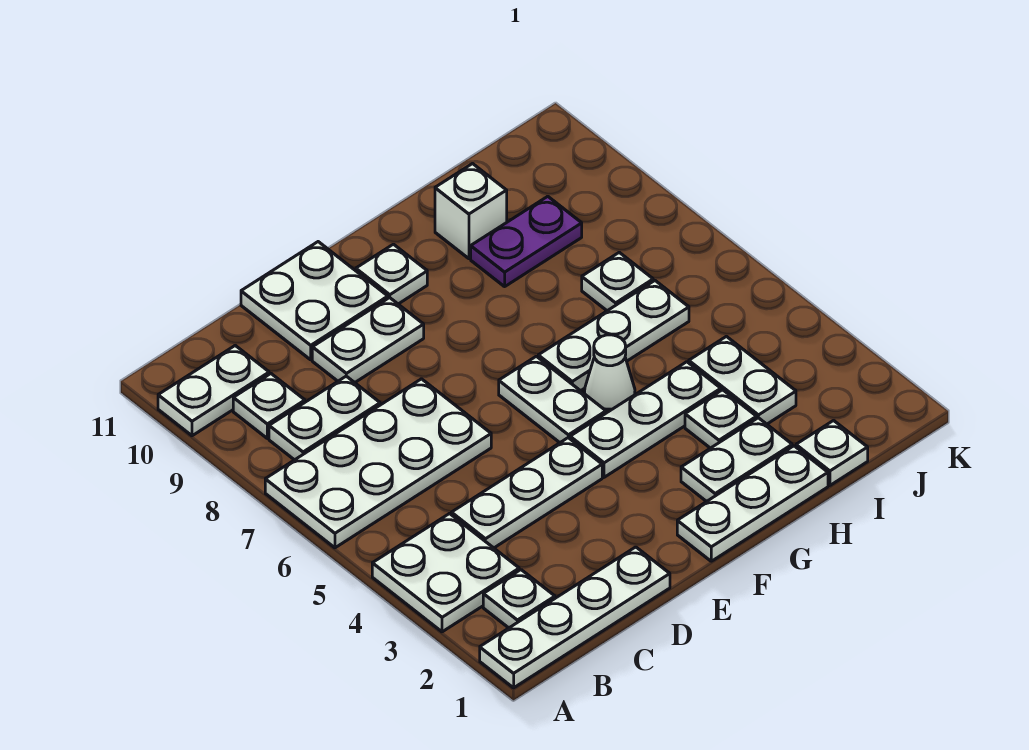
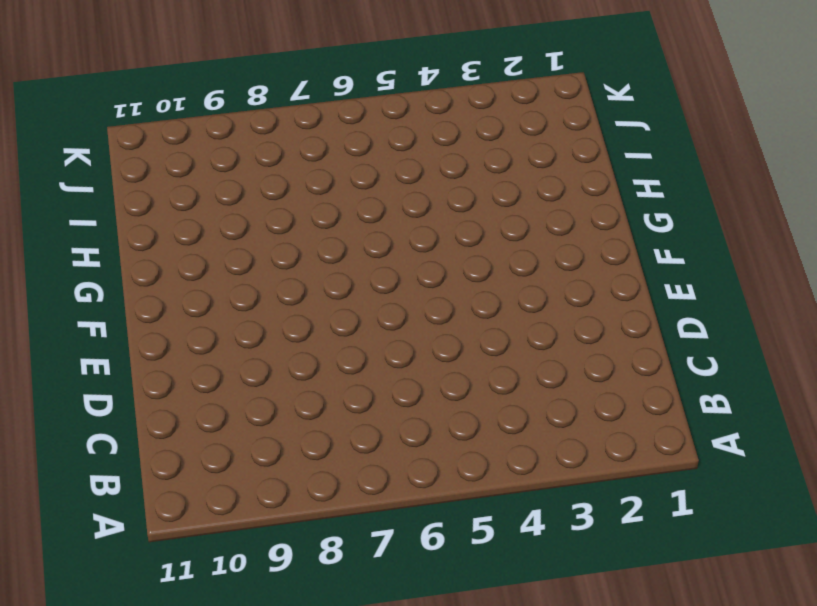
none -> white 1x4 plate [480,547,670,688]
none -> white 2x2 plate [372,514,519,632]
none -> white 2x4 plate [265,379,491,548]

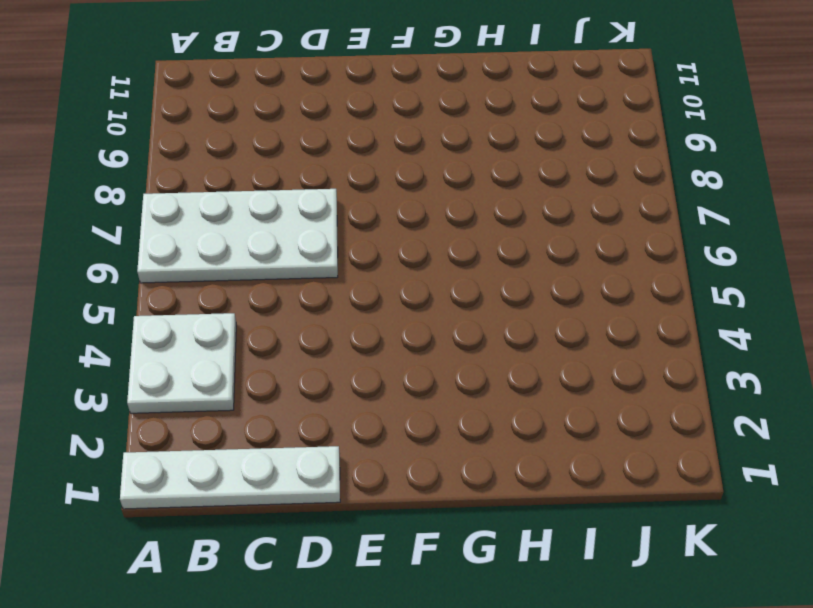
none -> white 1x2 plate [158,346,269,436]
none -> white 1x1 plate [483,570,555,628]
none -> white 1x2 plate [269,376,380,460]

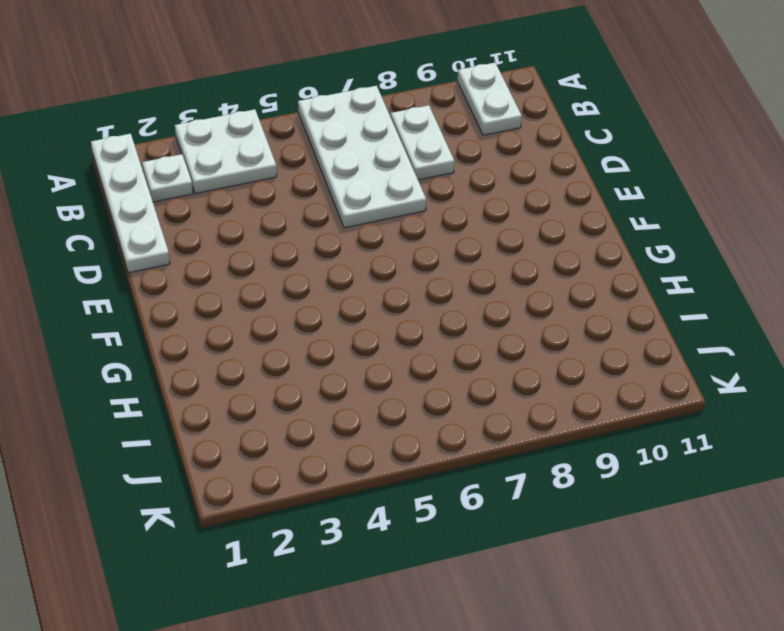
none -> white 1x1 plate [233,374,305,438]
none -> white 1x3 plate [451,438,602,548]
none -> white 1x2 plate [312,298,424,383]

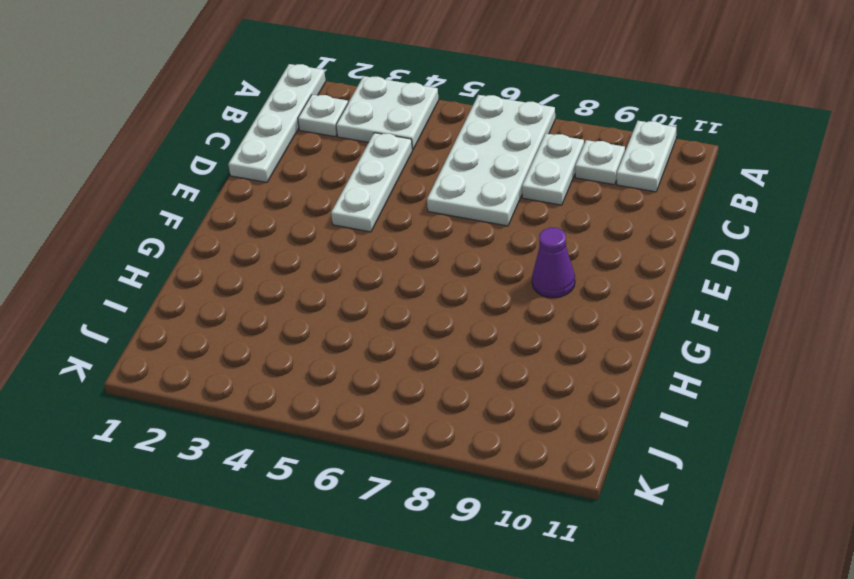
purple 1x1 cone [532,228,575,298] -> none
none -> white 1x2 plate [312,298,424,383]
none -> white 2x2 plate [241,242,388,360]
none -> white 1x3 plate [677,446,828,561]

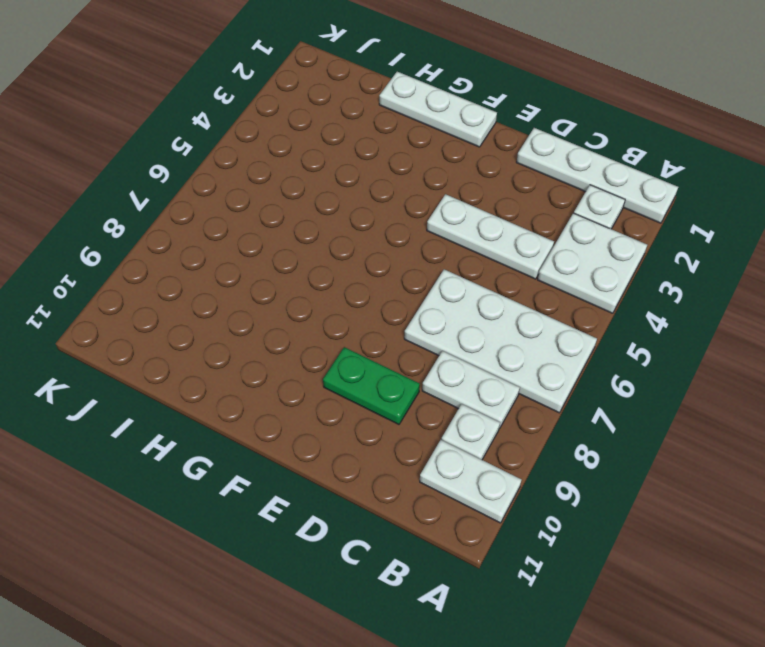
green 1x2 plate [323,347,420,424] -> white 1x2 plate [312,298,424,383]
none -> white 2x2 plate [241,242,388,360]
none -> white 1x3 plate [570,362,721,477]
none -> white 1x2 plate [499,356,606,443]

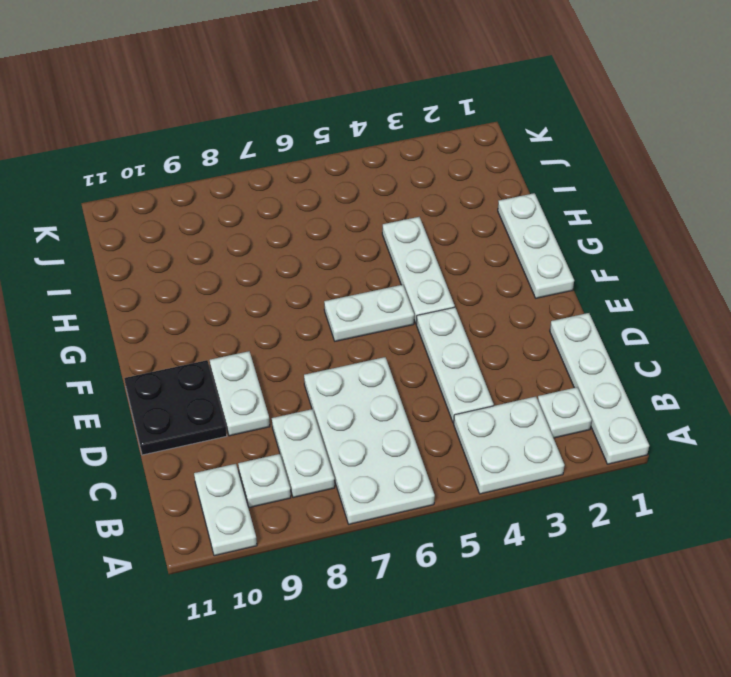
black 2x2 plate [124,360,227,455] -> white 2x2 plate [241,242,388,360]
none -> white 1x1 plate [356,244,427,304]
none -> white 1x2 plate [681,418,792,502]
none -> white 1x1 cone [585,335,635,413]

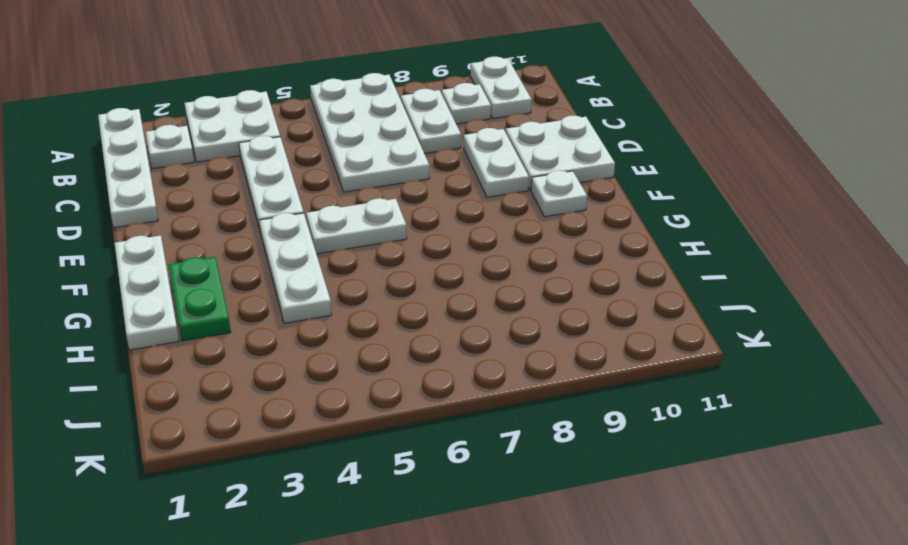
green 1x2 plate [169,257,231,341] -> white 1x2 plate [681,418,792,502]
none -> white 1x1 cone [585,335,635,413]
none -> white 1x3 plate [538,281,689,391]
none -> white 1x1 plate [685,390,757,448]

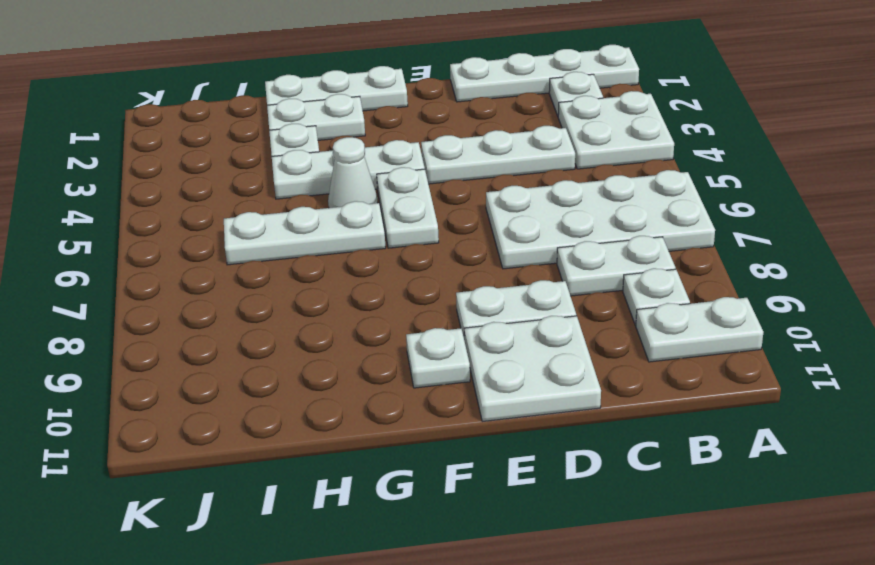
none -> purple 1x2 plate [471,196,582,287]
none -> white 1x1 brick [435,164,507,259]
none -> white 1x1 plate [796,421,868,485]

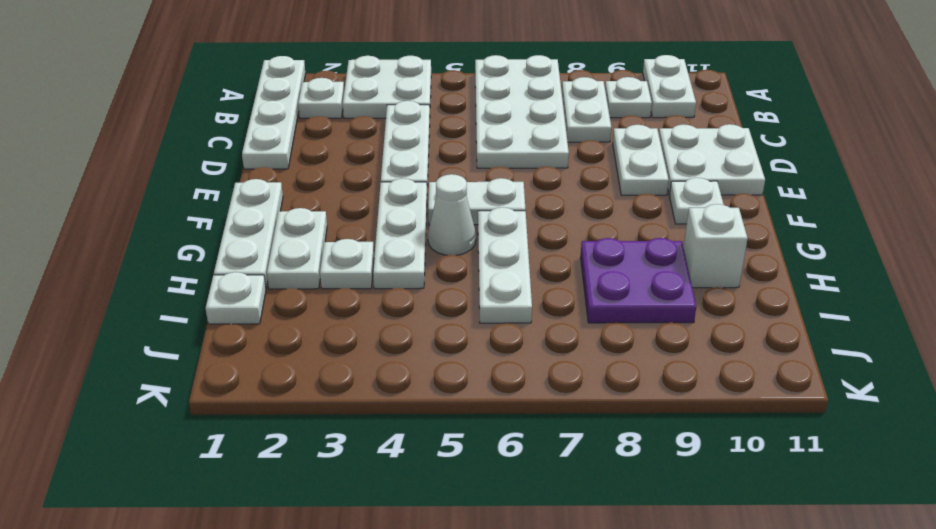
purple 2x2 plate [581,238,696,323] -> purple 1x2 plate [471,196,582,287]
none -> white 1x2 plate [689,336,796,424]
none -> white 1x1 plate [582,252,653,311]

